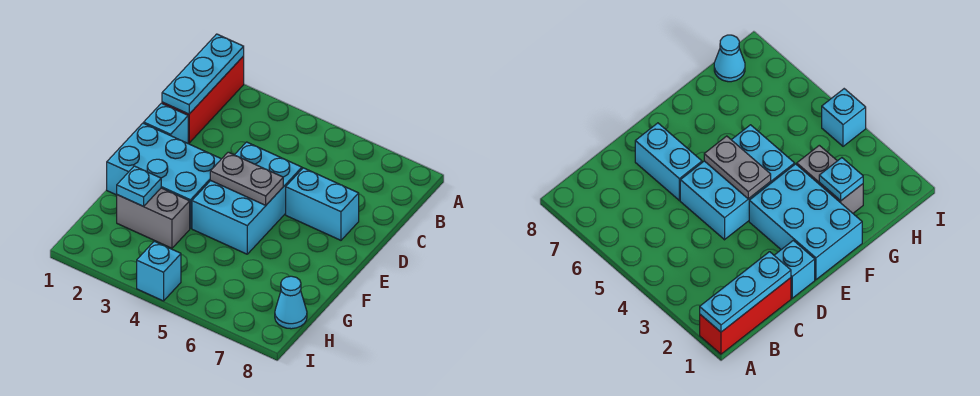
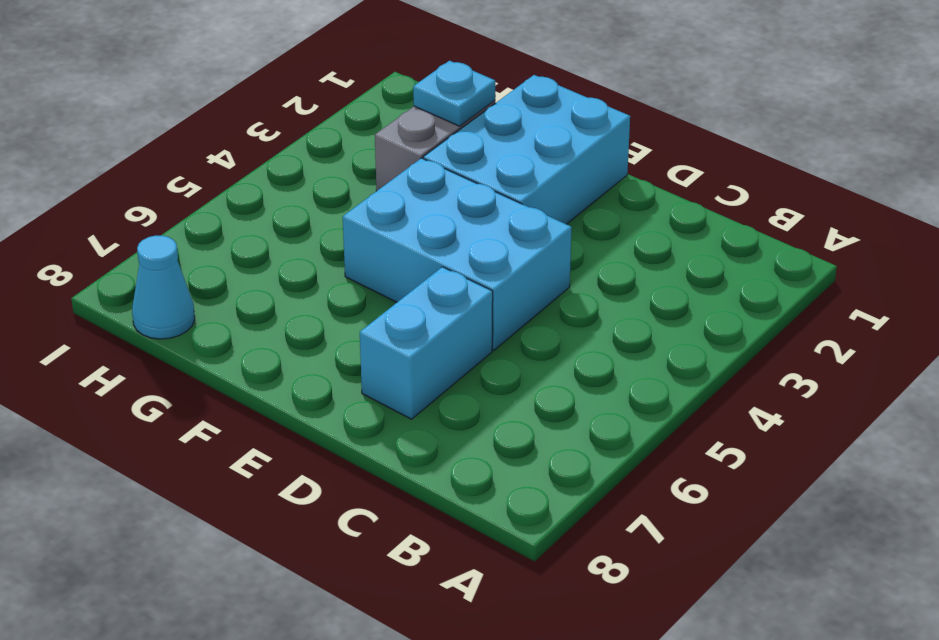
none -> red 1x3 brick [162,56,244,143]
none -> cyan 1x1 brick [144,103,188,143]

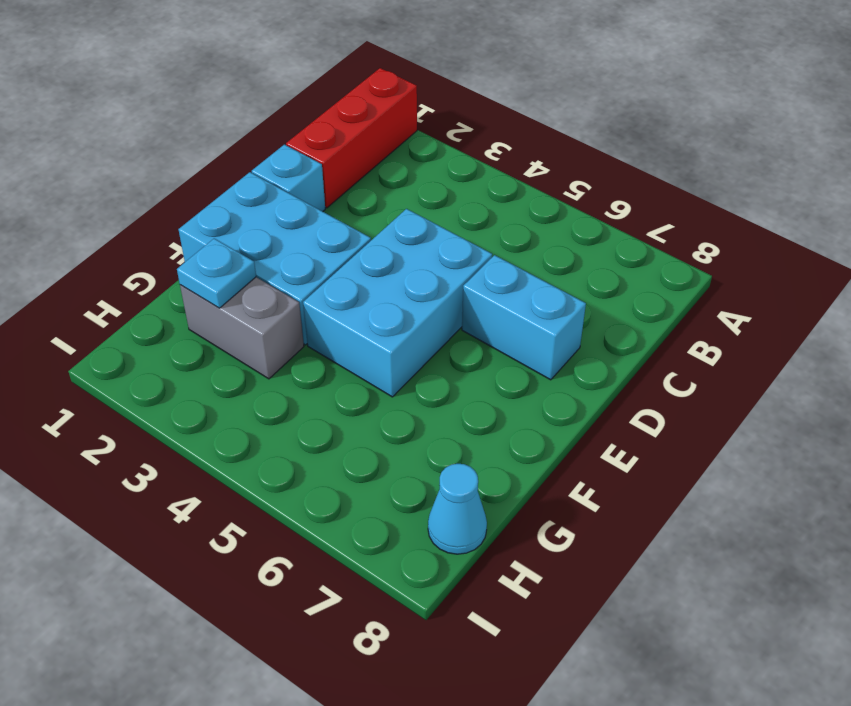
none -> cyan 1x1 brick [137,241,181,301]
none -> cyan 1x3 plate [162,34,244,114]

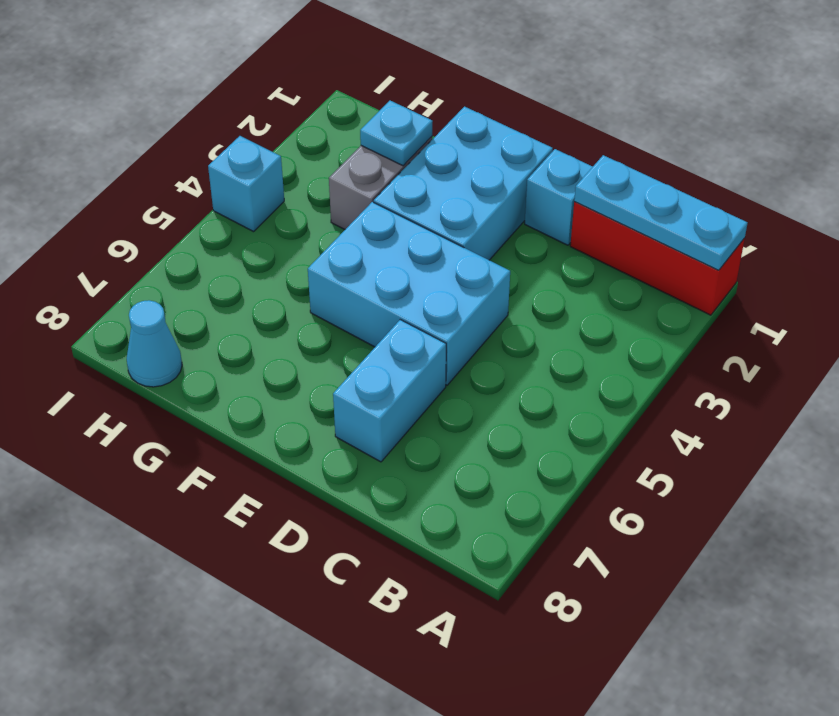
none -> grey 1x2 plate [210,152,283,205]

